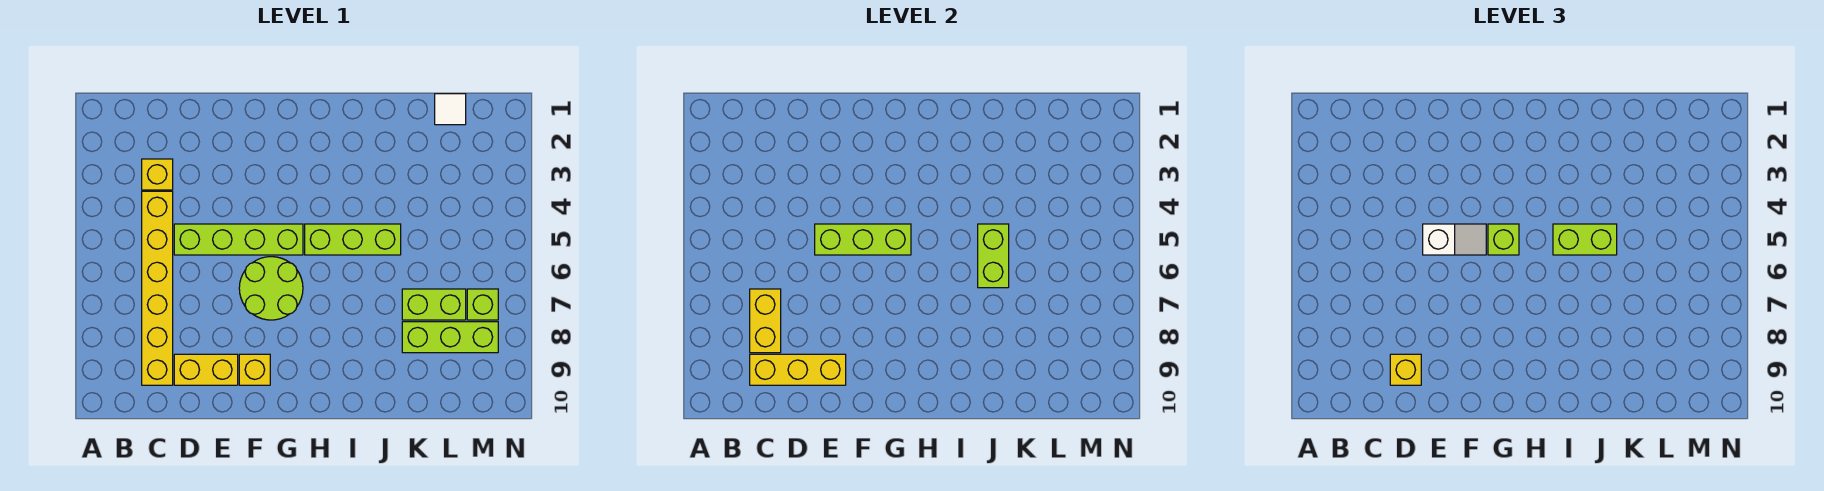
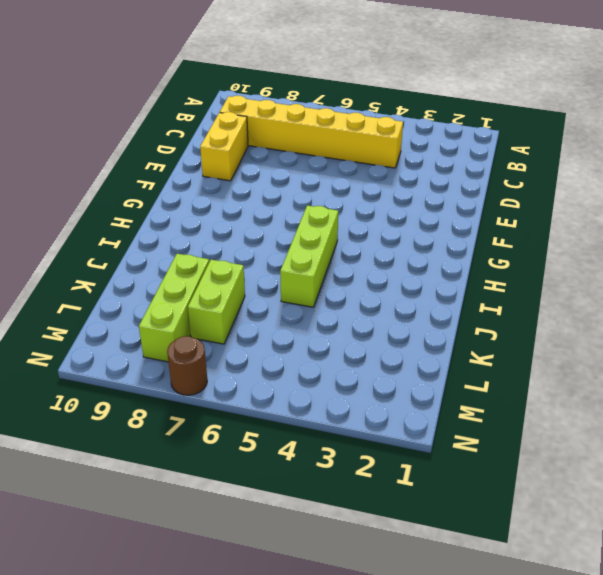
brown 1x1 round brick [167,336,207,395] -> none
none -> yellow 1x1 brick [142,159,173,190]
none -> lime 1x4 brick [174,224,303,255]
none -> lime 2x2 round brick [239,257,303,320]

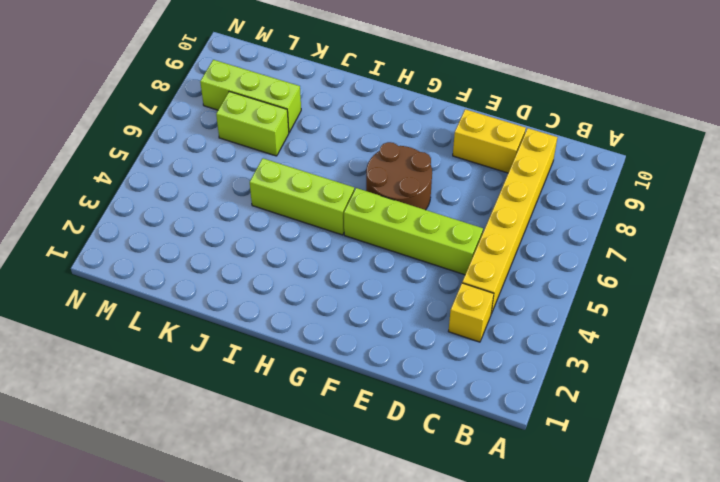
brown 2x2 round brick [366,142,432,210] -> lime 2x2 round brick [239,257,303,320]
none -> yellow 1x1 brick [239,354,270,385]
none -> white 1x1 tile [435,94,466,125]
none -> lime 1x1 brick [467,289,498,320]

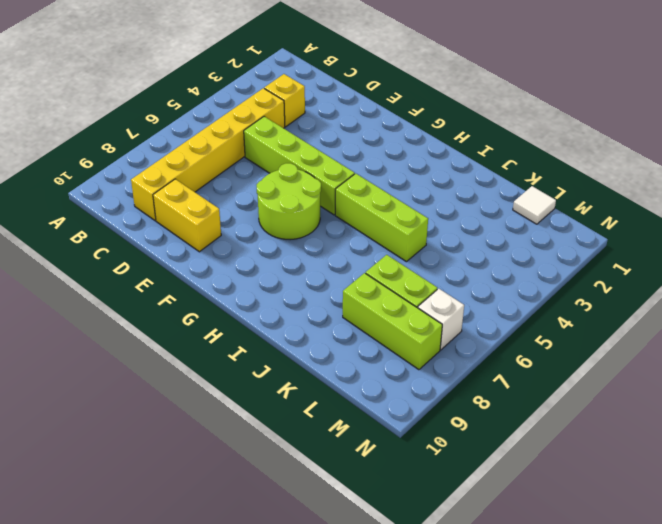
white 1x1 brick [418,289,464,350] -> lime 1x1 brick [467,289,498,320]
none -> yellow 1x1 brick [239,354,270,385]
none -> yellow 1x2 brick [750,289,781,353]
none -> yellow 1x3 brick [750,354,846,385]

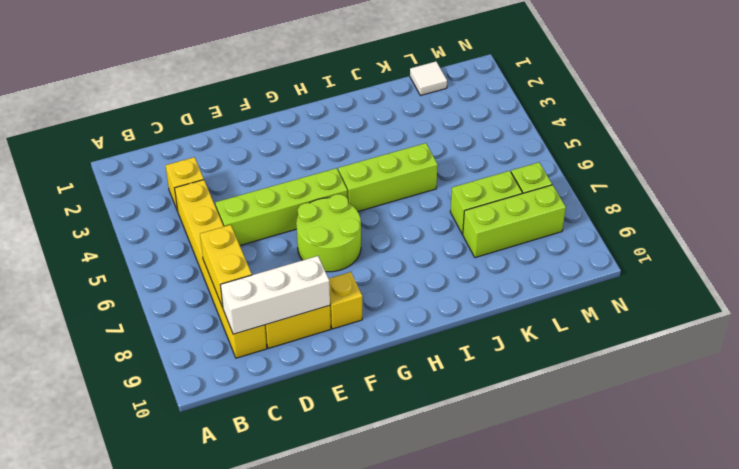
white 1x3 brick [220,256,330,334] -> yellow 1x3 brick [750,354,846,385]
none -> lime 1x3 brick [815,224,911,255]
none -> lime 1x2 brick [978,224,1009,288]
none -> yellow 1x1 brick [1390,354,1421,385]

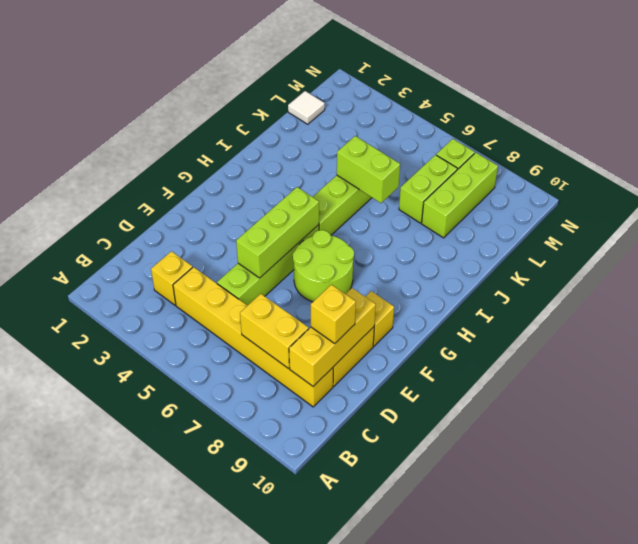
none -> white 1x2 slope [1423,224,1486,255]
none -> lime 1x1 brick [1488,224,1519,255]
none -> lime 1x2 brick [1553,224,1617,255]

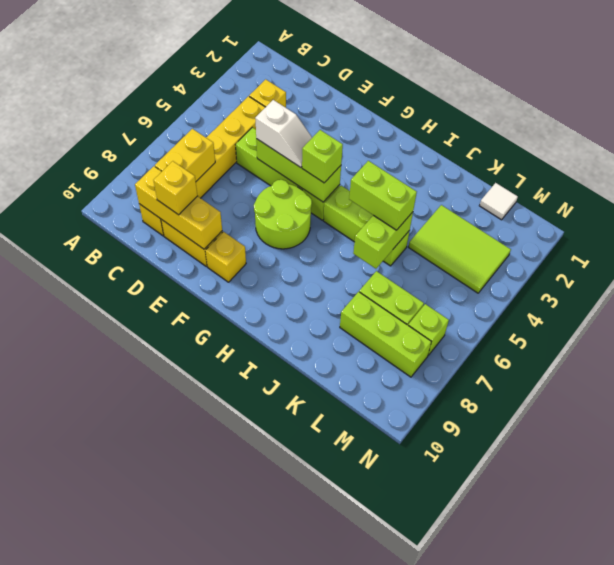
lime 2x3 tile [409,205,511,293] -> none

